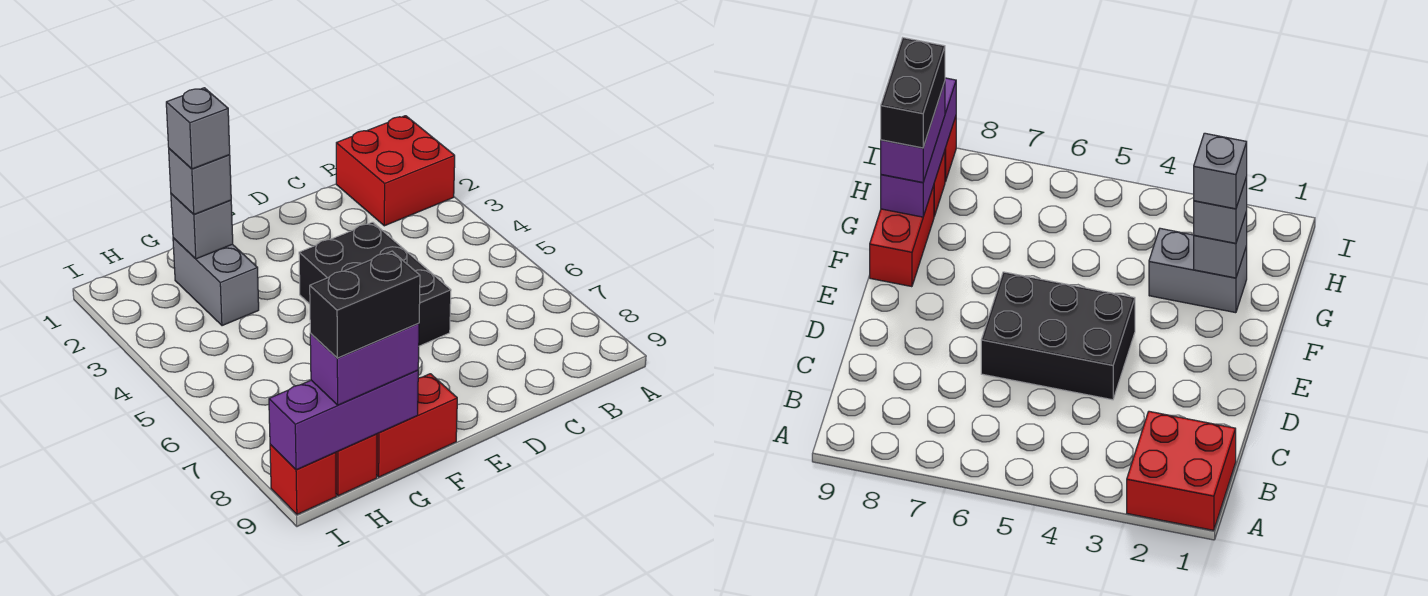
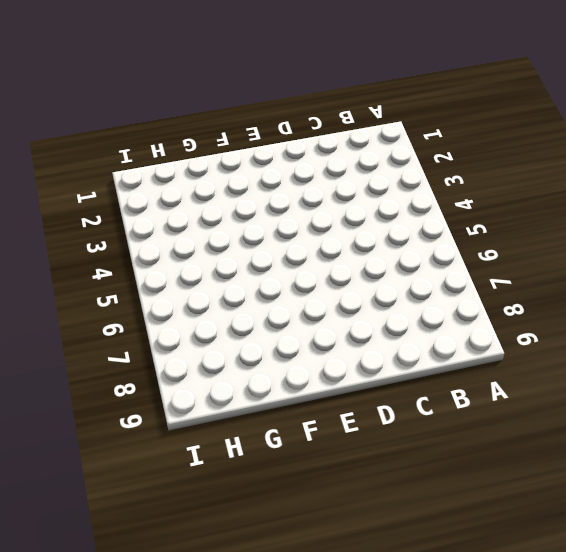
none -> red 2x2 brick [336,116,455,226]
none -> black 2x3 brick [299,222,451,346]
none -> red 1x2 brick [377,374,457,477]

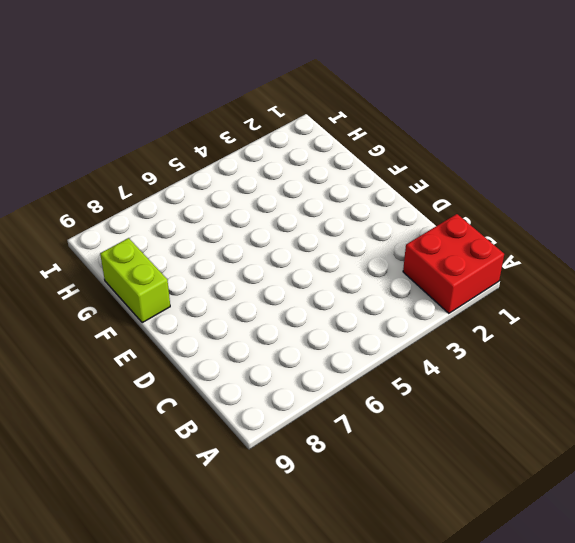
lime 1x2 brick [100,238,170,323] -> red 1x2 brick [377,374,457,477]
none -> black 2x3 brick [299,222,451,346]
none -> grey 1x2 brick [173,238,259,326]
none -> red 1x1 brick [336,434,377,496]

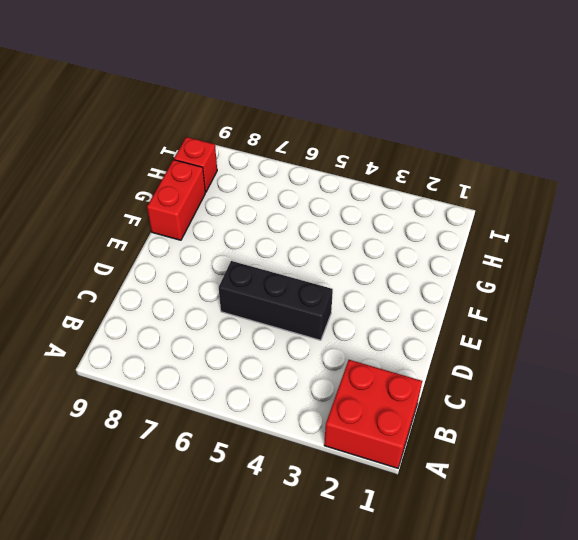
black 1x3 brick [219,261,333,340] -> black 2x3 brick [299,222,451,346]
none -> grey 1x2 brick [173,238,259,326]
none -> red 1x1 brick [270,445,336,514]
none -> grey 1x1 brick [171,194,233,259]

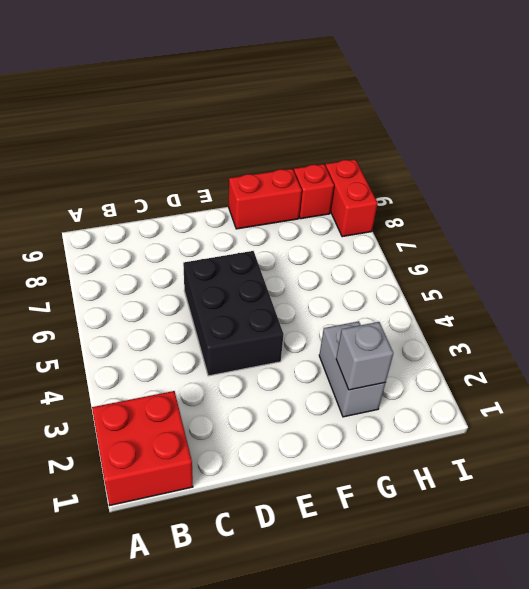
red 1x2 brick [326,160,378,237] -> red 1x1 brick [270,445,336,514]
none -> purple 1x3 brick [269,370,418,470]
none -> grey 1x1 brick [169,149,231,214]
none -> purple 1x2 brick [310,323,419,405]

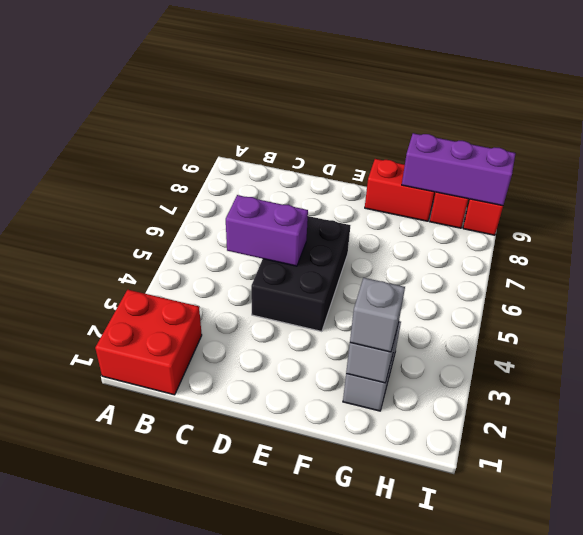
purple 1x2 brick [226,195,308,266] -> purple 1x2 brick moved to [310,323,419,405]
none -> grey 1x1 brick [166,88,230,169]
none -> black 1x2 brick [310,251,420,358]

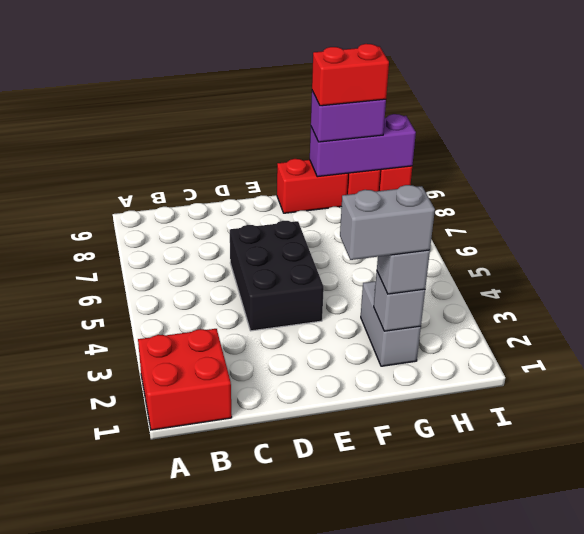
grey 1x2 brick [340,185,435,260] -> grey 1x1 brick [166,88,230,169]
red 1x2 brick [312,44,389,106] -> black 1x2 brick [310,251,420,358]

